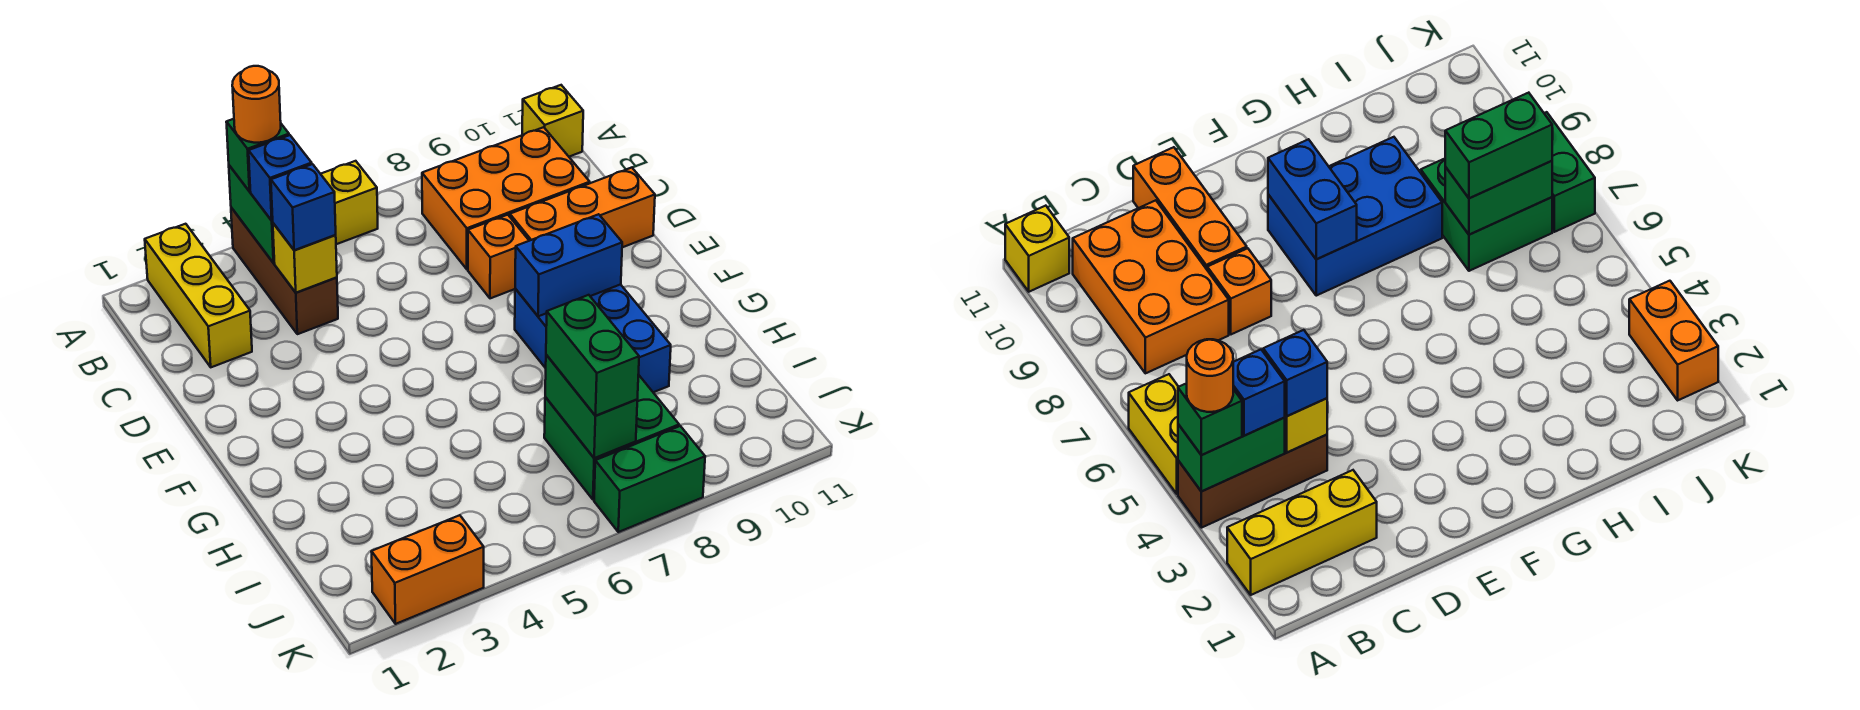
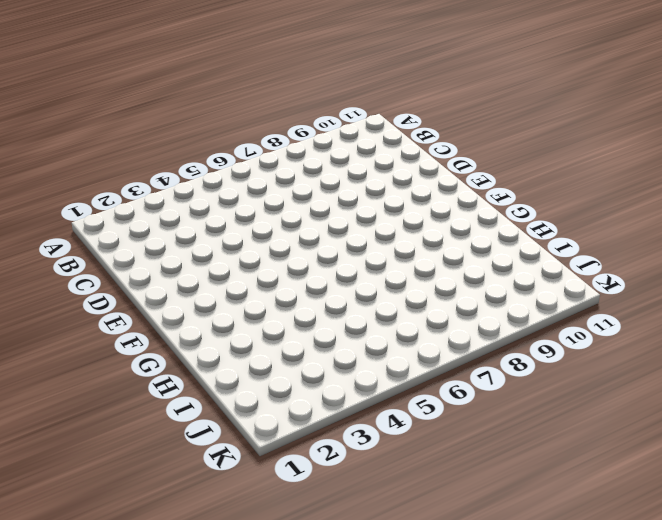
none -> yellow 1x3 brick [145,224,252,367]
none -> brown 1x3 brick [231,208,338,334]
none -> yellow 1x2 brick [321,161,378,244]

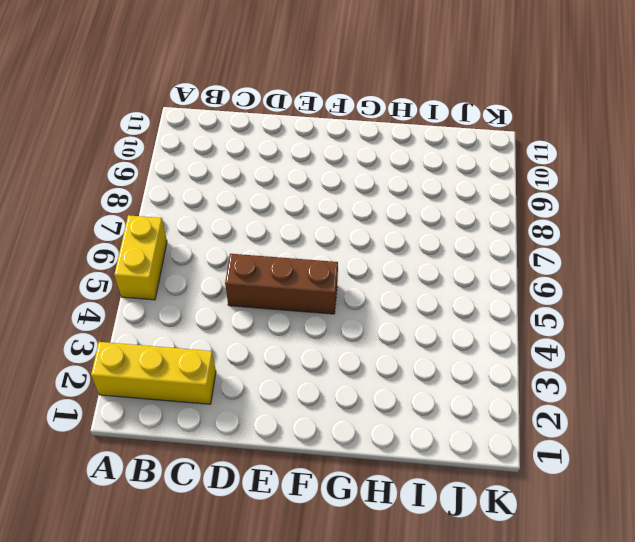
brown 1x3 brick [225,254,338,314] -> brown 1x3 brick moved to [231,208,338,334]
none -> yellow 1x1 brick [522,85,583,157]
none -> orange 2x3 brick [422,127,590,269]
none -> orange 1x1 brick [468,215,529,298]

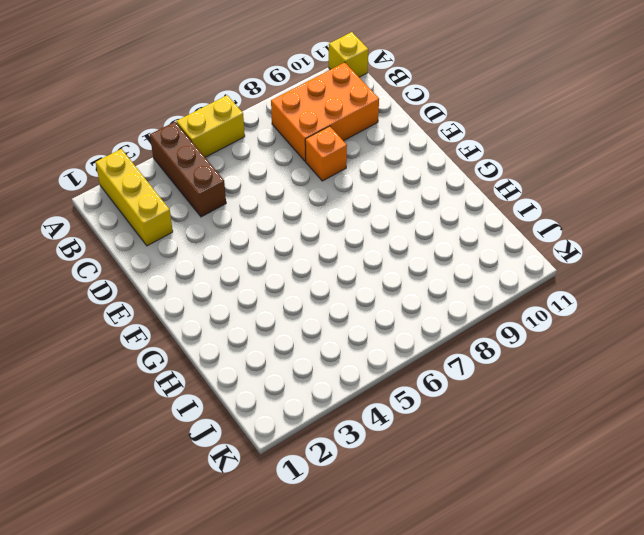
none -> orange 1x3 brick [510,168,655,247]
none -> blue 2x3 brick [515,284,671,392]
none -> green 2x2 brick [544,375,679,500]

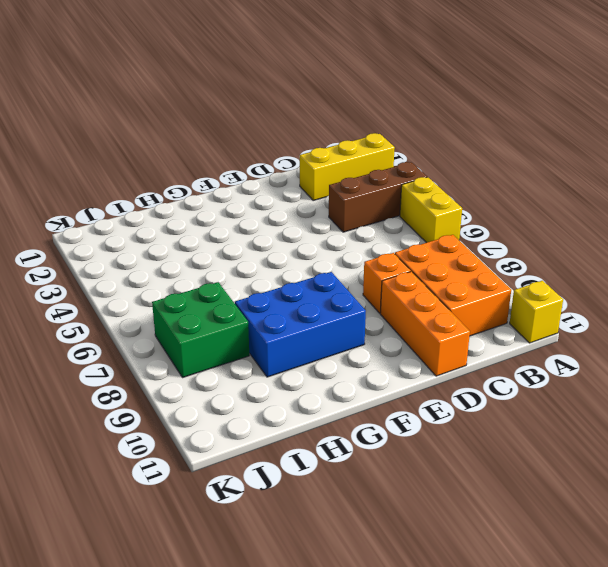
none -> orange 1x2 brick [371,515,484,624]
none -> green 1x2 brick [594,426,705,532]
none -> green 1x2 brick [229,165,274,263]

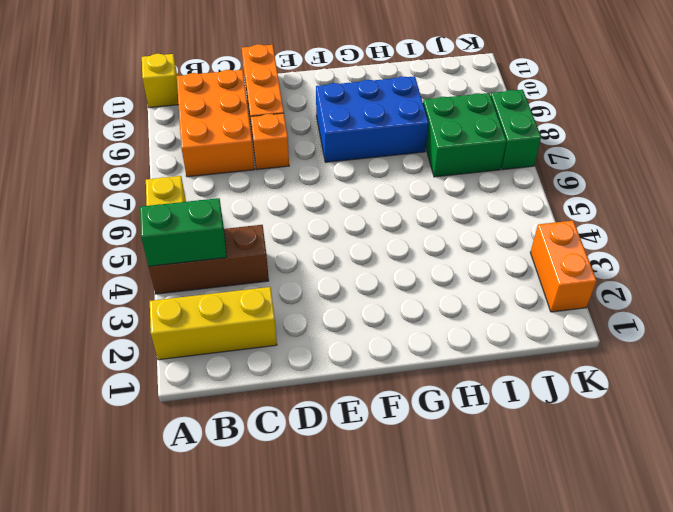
none -> yellow 1x1 brick [273,223,337,293]
none -> blue 1x2 brick [515,214,622,316]
none -> green 1x2 brick [545,355,637,458]

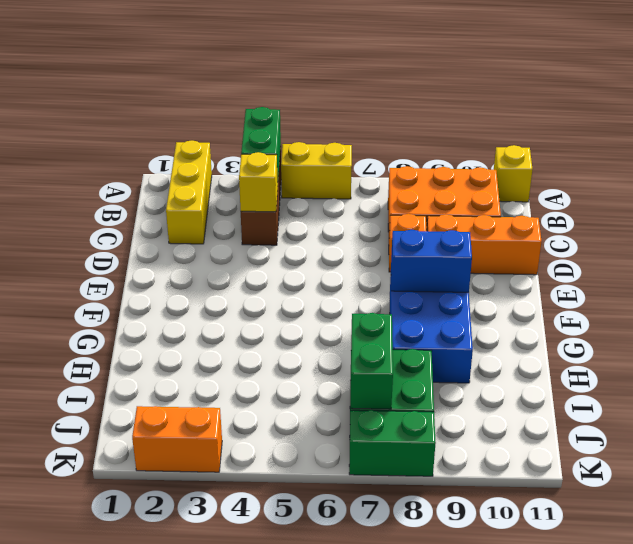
none -> green 1x1 brick [226,119,289,191]
none -> blue 1x1 brick [249,135,312,220]
none -> blue 1x1 brick [271,164,336,250]

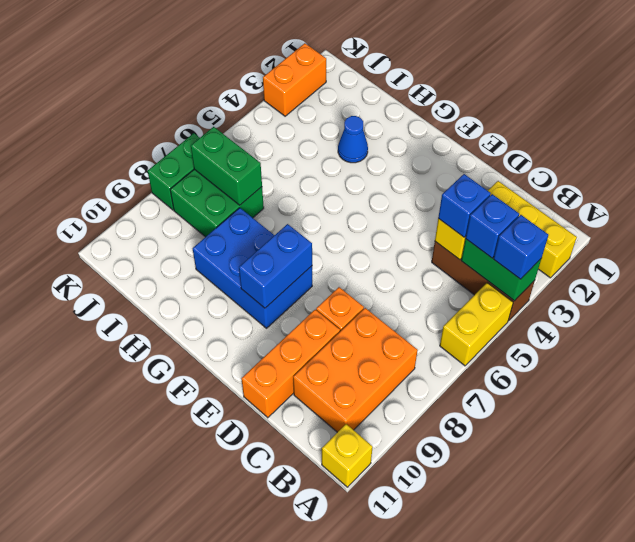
blue 1x1 brick [494,215,548,279] -> green 1x1 brick [226,119,289,191]
blue 1x1 cone [338,116,368,163] -> none
none -> green 1x2 brick [546,295,639,416]
none -> orange 1x1 round brick [232,66,281,143]

